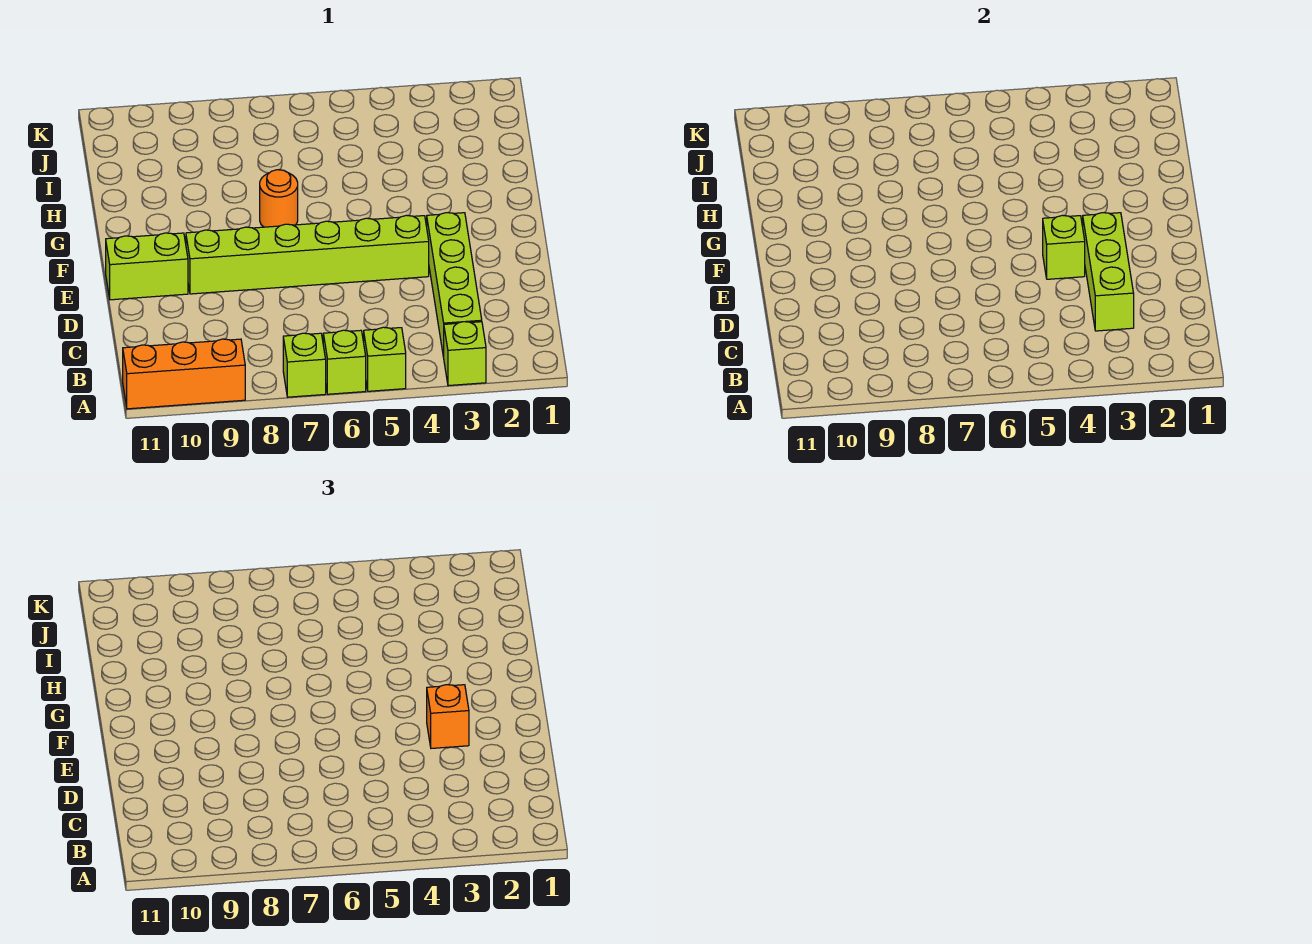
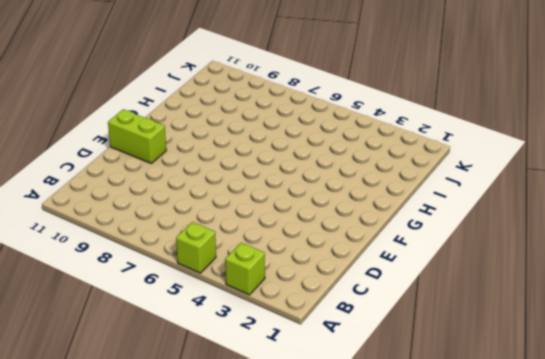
none -> lime 1x1 brick [323,330,366,394]
none -> lime 1x1 brick [283,333,326,397]
none -> orange 1x3 brick [123,339,245,409]

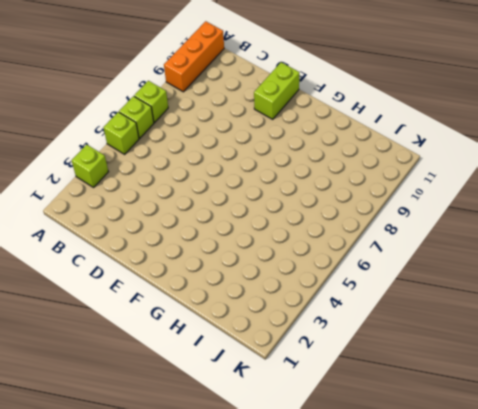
none -> lime 1x4 brick [427,213,482,357]
none -> lime 1x6 brick [186,215,429,294]
none -> orange 1x1 round brick [260,170,298,227]

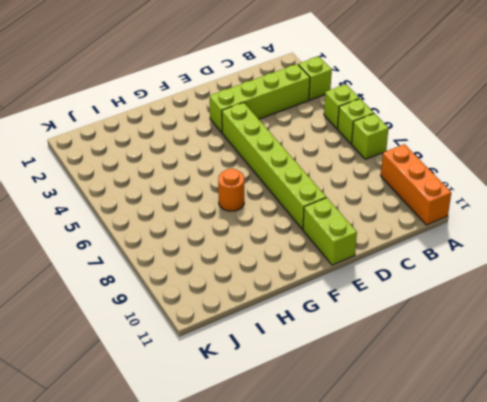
none -> lime 1x3 brick [1083,213,1134,331]
none -> lime 1x1 brick [1043,215,1085,279]
none -> orange 1x1 brick [427,685,469,748]

